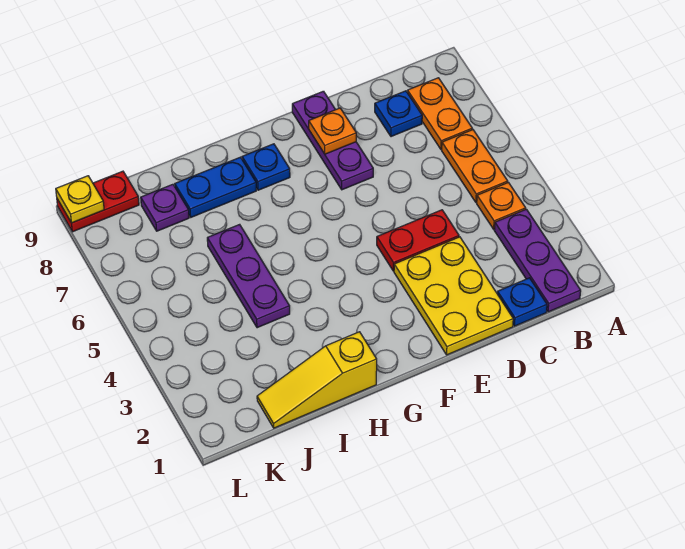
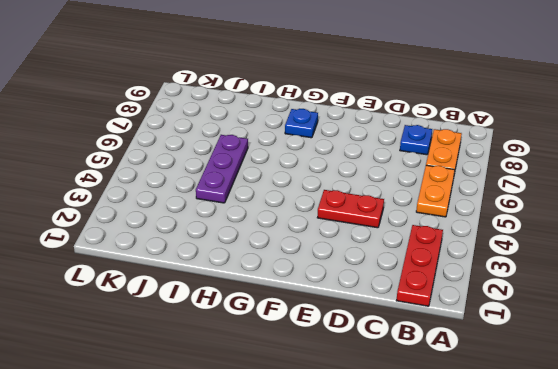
red 1x3 plate [396,225,443,306] -> purple 1x3 plate [494,209,581,312]
none -> orange 1x1 plate [477,182,526,229]
none -> blue 1x1 plate [497,278,547,326]
none -> yellow 2x3 plate [394,237,513,355]

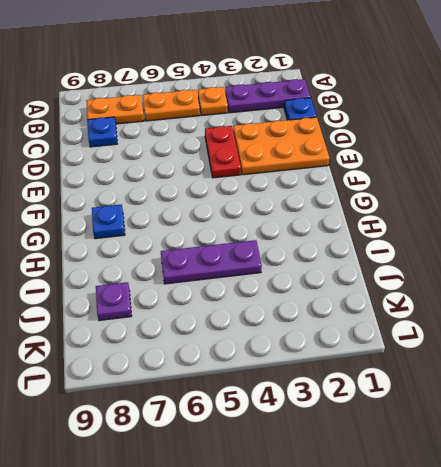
orange 2x3 plate [233,117,329,175] -> yellow 2x3 plate [394,237,513,355]
none -> purple 1x3 plate [292,91,373,190]
none -> yellow 1x3 slope [257,332,377,428]
none -> blue 1x2 plate [175,157,256,217]

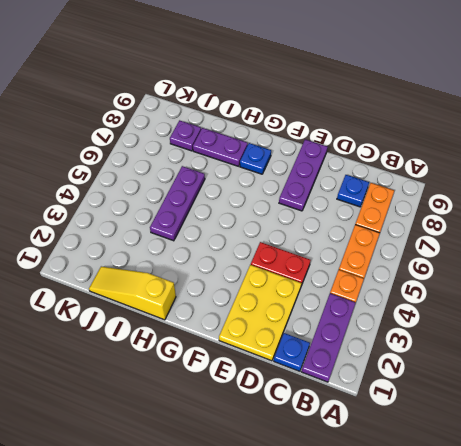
purple 1x2 plate [193,128,248,166] -> blue 1x2 plate [175,157,256,217]
none -> red 1x2 plate [57,171,139,232]
none -> orange 1x1 plate [309,108,356,154]
none -> yellow 1x1 plate [56,176,104,223]

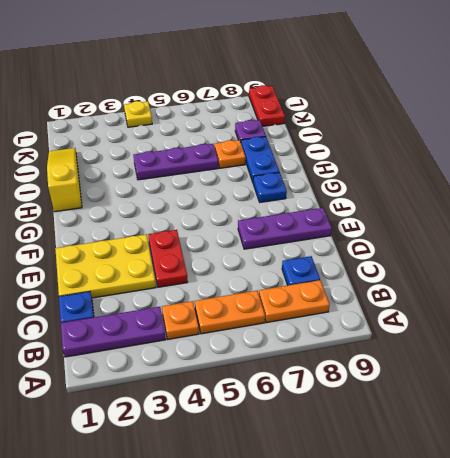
orange 1x1 plate [215,140,246,168] -> orange 1x1 plate moved to [309,108,356,154]
yellow 1x1 plate [124,101,152,127] -> yellow 1x1 plate moved to [56,176,104,223]

